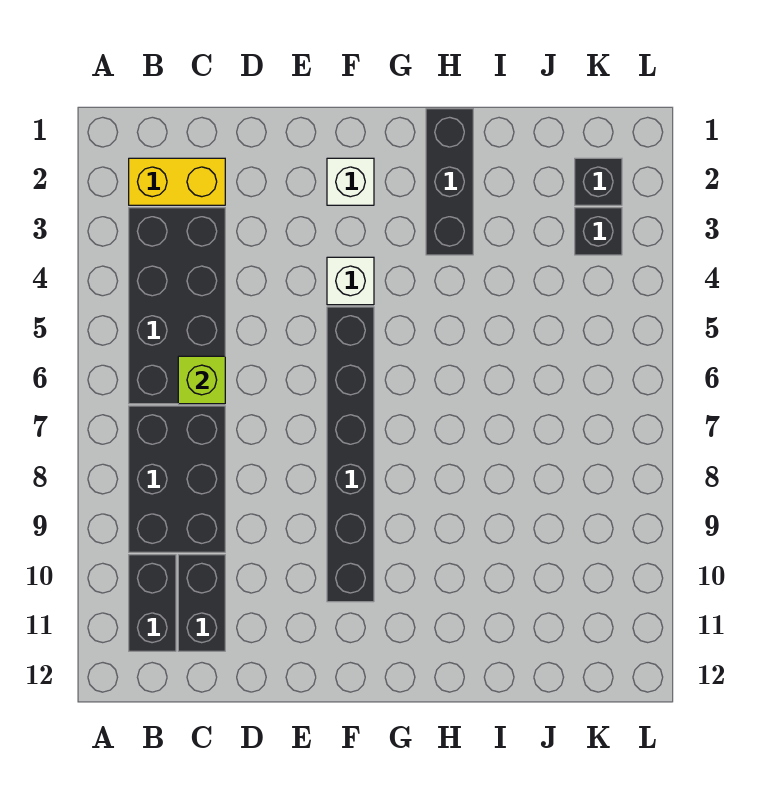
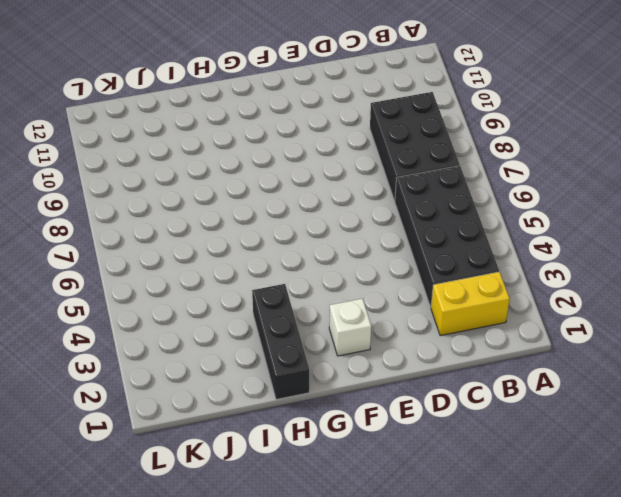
none -> black 1x2 brick [129,555,176,651]
none -> black 1x2 brick [178,555,225,651]
none -> white 1x1 brick [327,257,374,305]

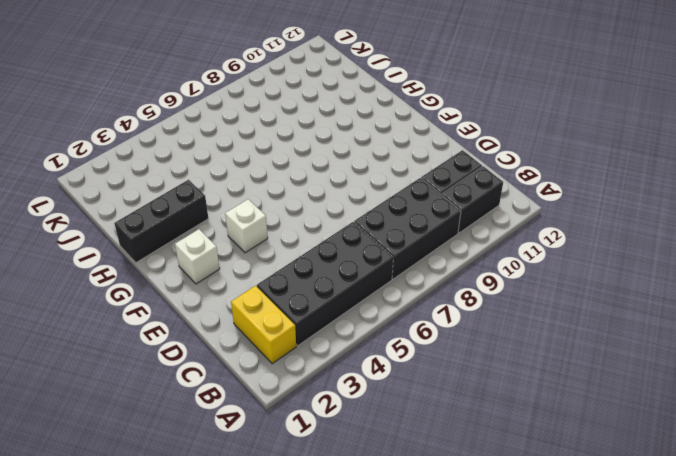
none -> black 1x6 brick [327,307,374,602]
none -> black 1x1 brick [575,158,622,205]
none -> black 1x1 brick [575,208,622,255]

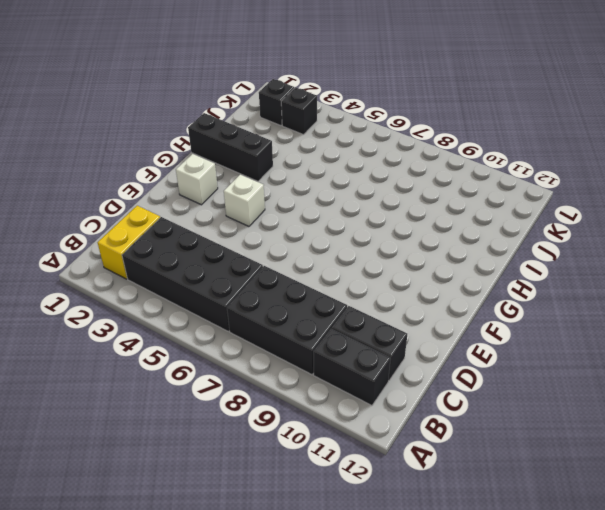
none -> black 1x6 brick [327,307,374,602]
none -> lime 1x1 brick [178,356,225,404]

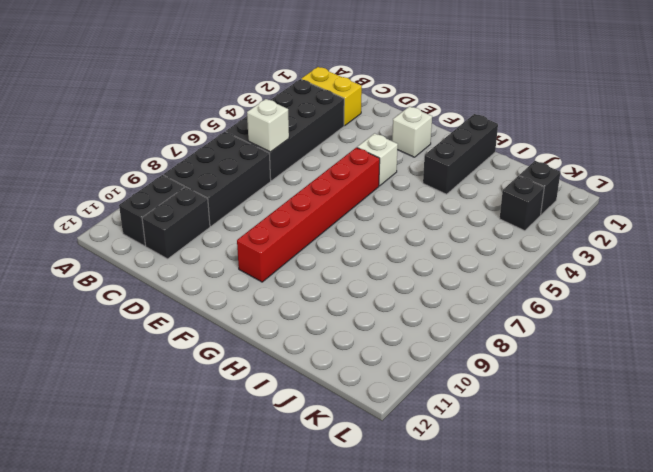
white 1x1 brick [247,99,289,152] -> lime 1x1 brick [178,356,225,404]
red 1x6 brick [237,148,380,282] -> black 1x6 brick [327,307,374,602]

